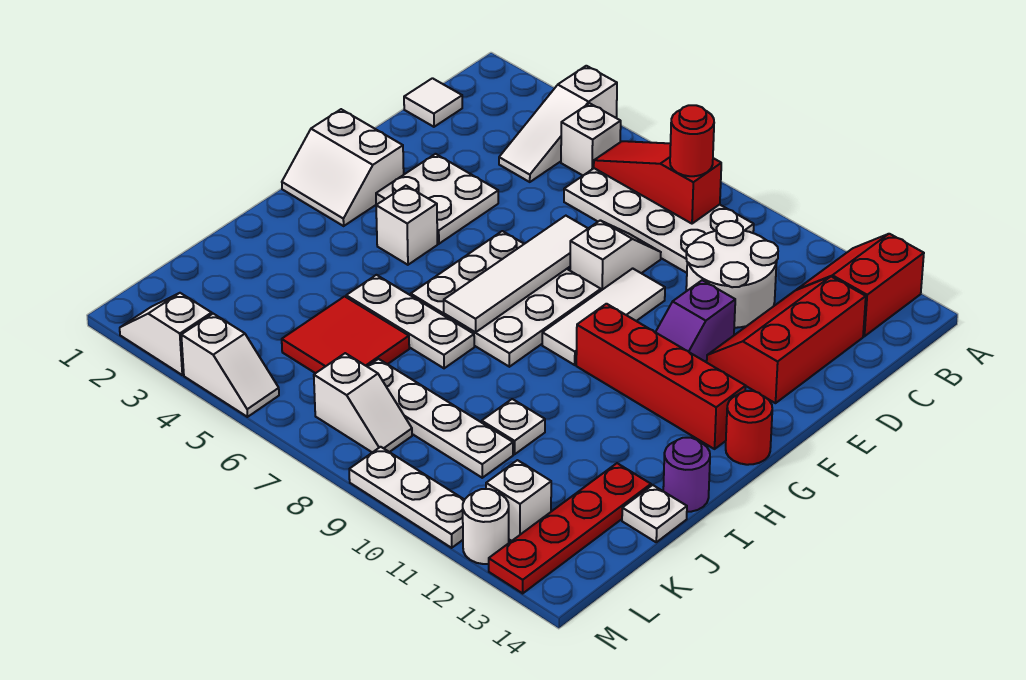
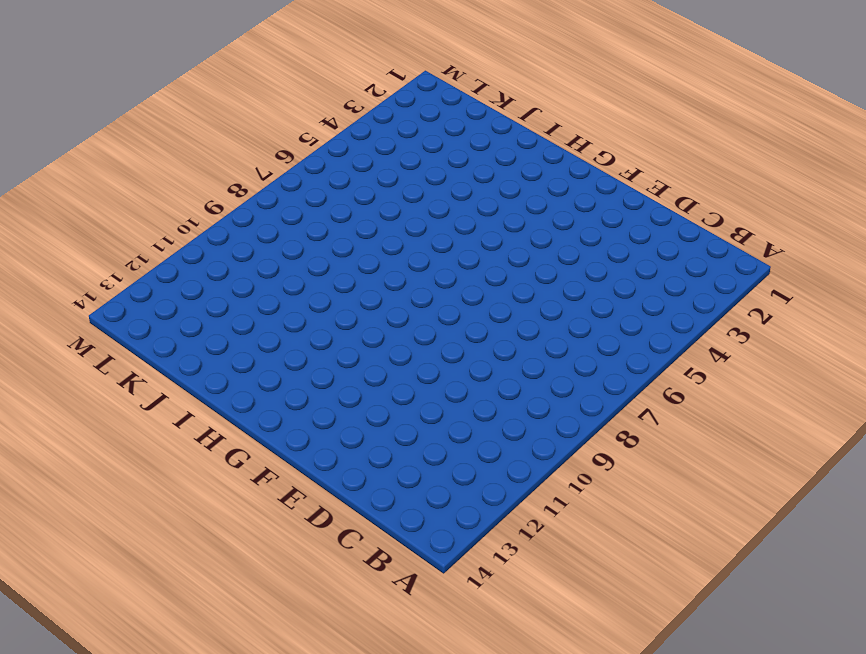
none -> white 1x3 slope [499,66,617,182]
none -> red 2x2 slope [797,234,924,336]
none -> white 1x1 brick [561,103,621,175]
none -> white 2x4 plate [564,168,754,273]

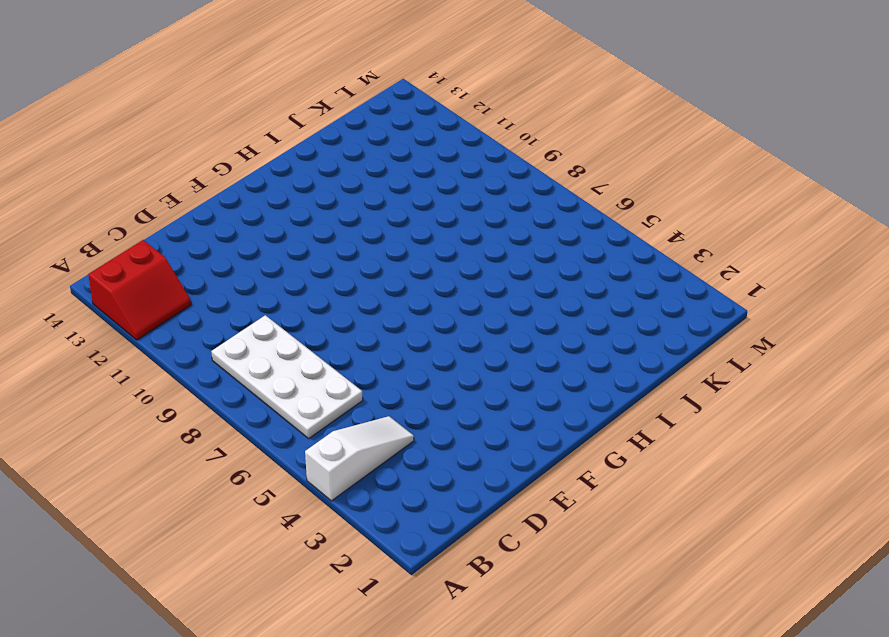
none -> white 1x1 brick [561,103,621,175]
none -> white 1x1 tile [404,78,462,127]
none -> white 2x2 round brick [686,221,778,328]
none -> red 2x3 slope [707,277,866,403]

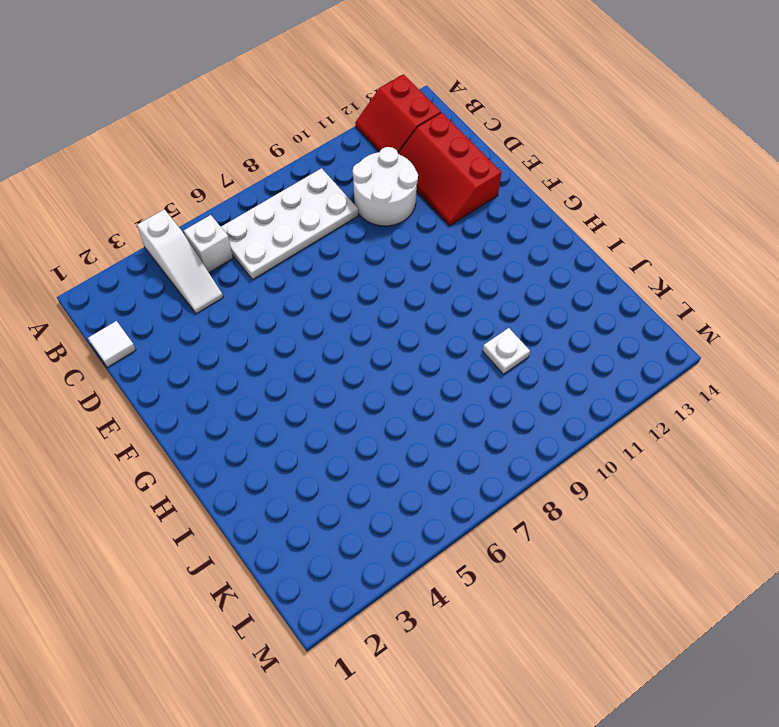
none -> white 1x2 slope [570,220,661,290]
none -> white 2x2 plate [376,154,498,244]
none -> white 1x3 tile [542,268,665,365]
none -> purple 1x2 slope [656,280,735,362]

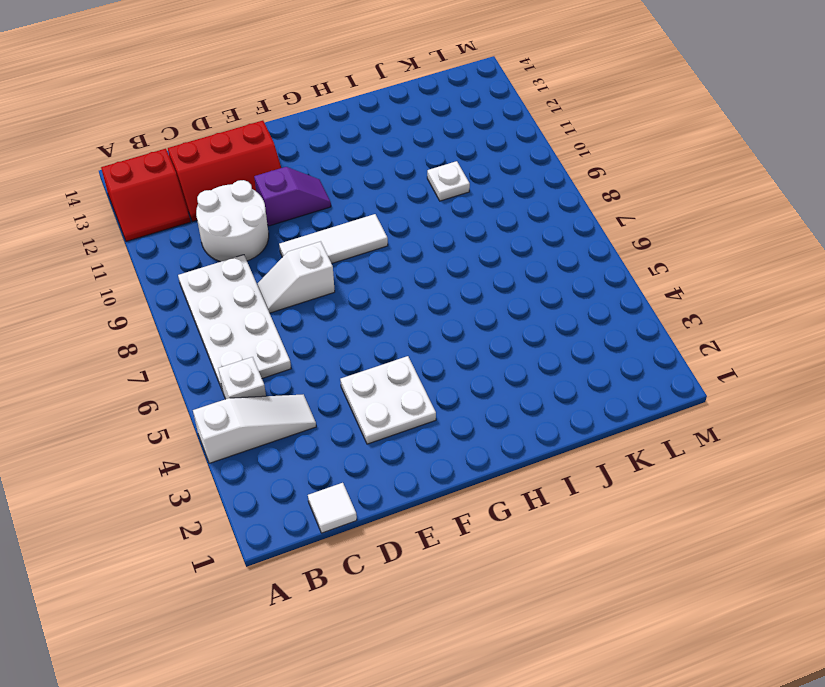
none -> white 2x2 slope [282,109,404,226]
none -> white 3x3 plate [411,231,601,367]
none -> white 1x1 brick [376,186,437,265]
none -> red 1x4 brick [576,304,746,449]

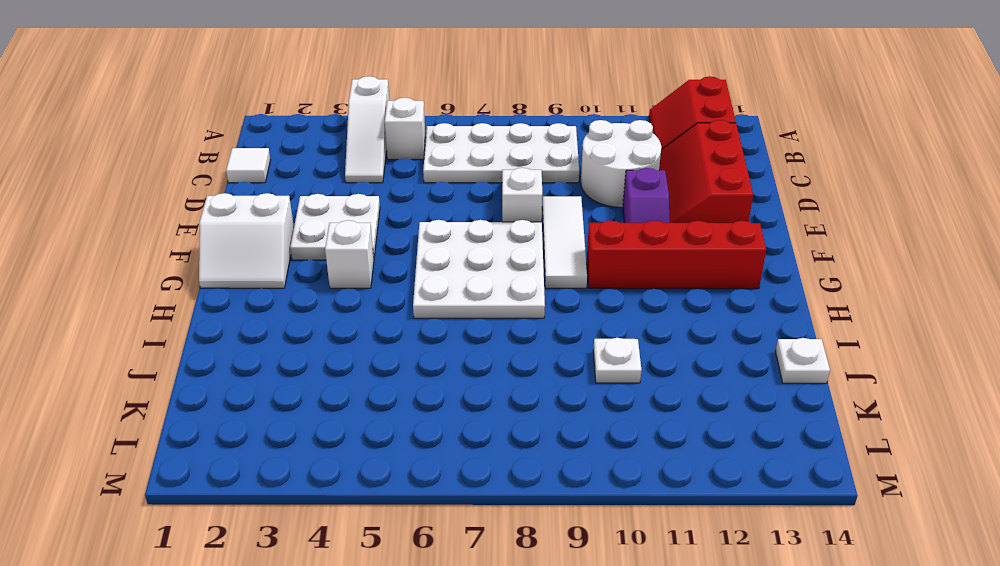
none -> red 1x1 round brick [726,391,772,465]
none -> white 1x3 plate [346,275,474,368]
none -> purple 1x1 round brick [663,438,710,512]
none -> red 2x2 tile [282,296,409,373]

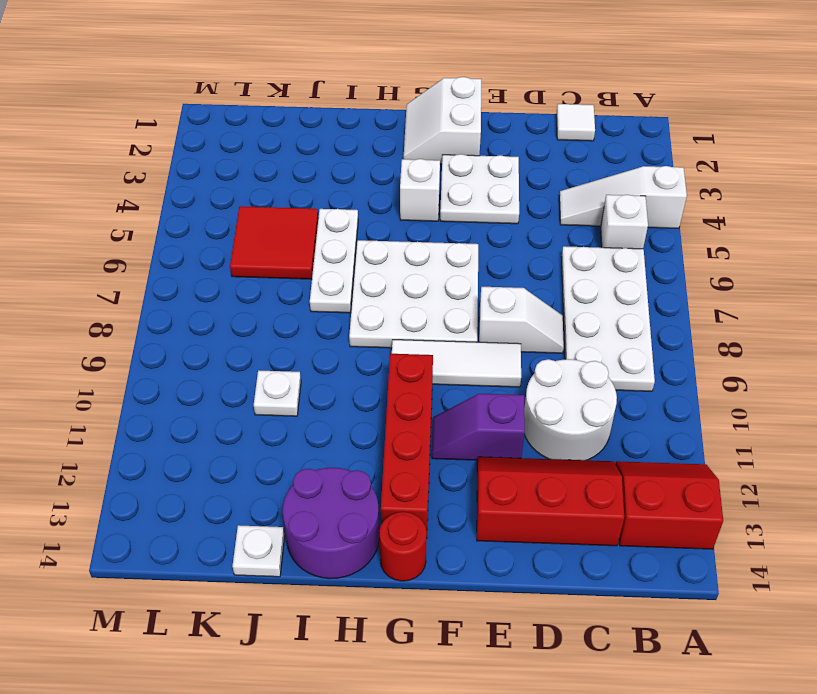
purple 2x2 round brick [283,468,379,579] -> purple 1x1 round brick [663,438,710,512]
none -> red 1x4 plate [489,463,651,593]
none -> white 1x4 plate [368,359,513,478]
none -> white 1x2 slope [314,353,412,452]
none -> white 1x1 brick [486,460,551,541]

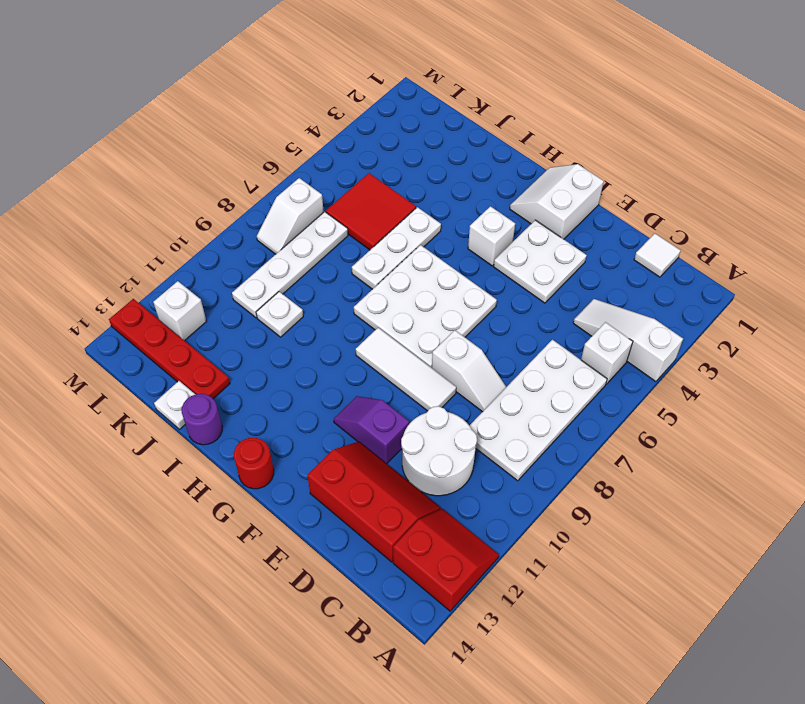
none -> red 1x4 brick [576,304,746,449]
none -> white 1x2 slope [120,293,212,375]
none -> white 1x2 slope [181,314,279,417]
none -> white 1x3 plate [349,447,464,548]

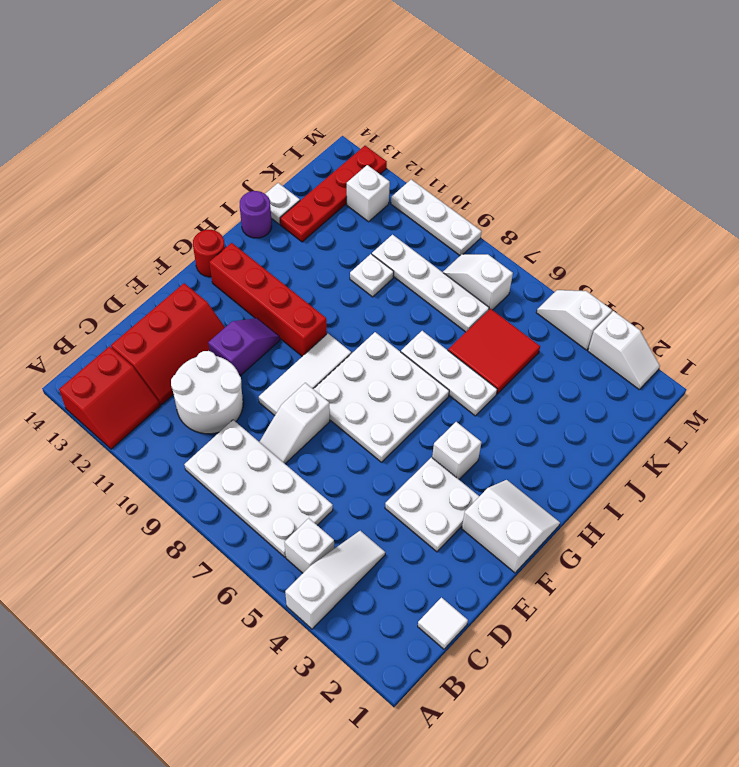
none -> white 1x1 round brick [463,489,509,564]
none -> red 1x3 slope [594,141,721,224]
none -> white 1x4 tile [444,216,588,332]
none -> red 1x1 round brick [670,105,714,176]

